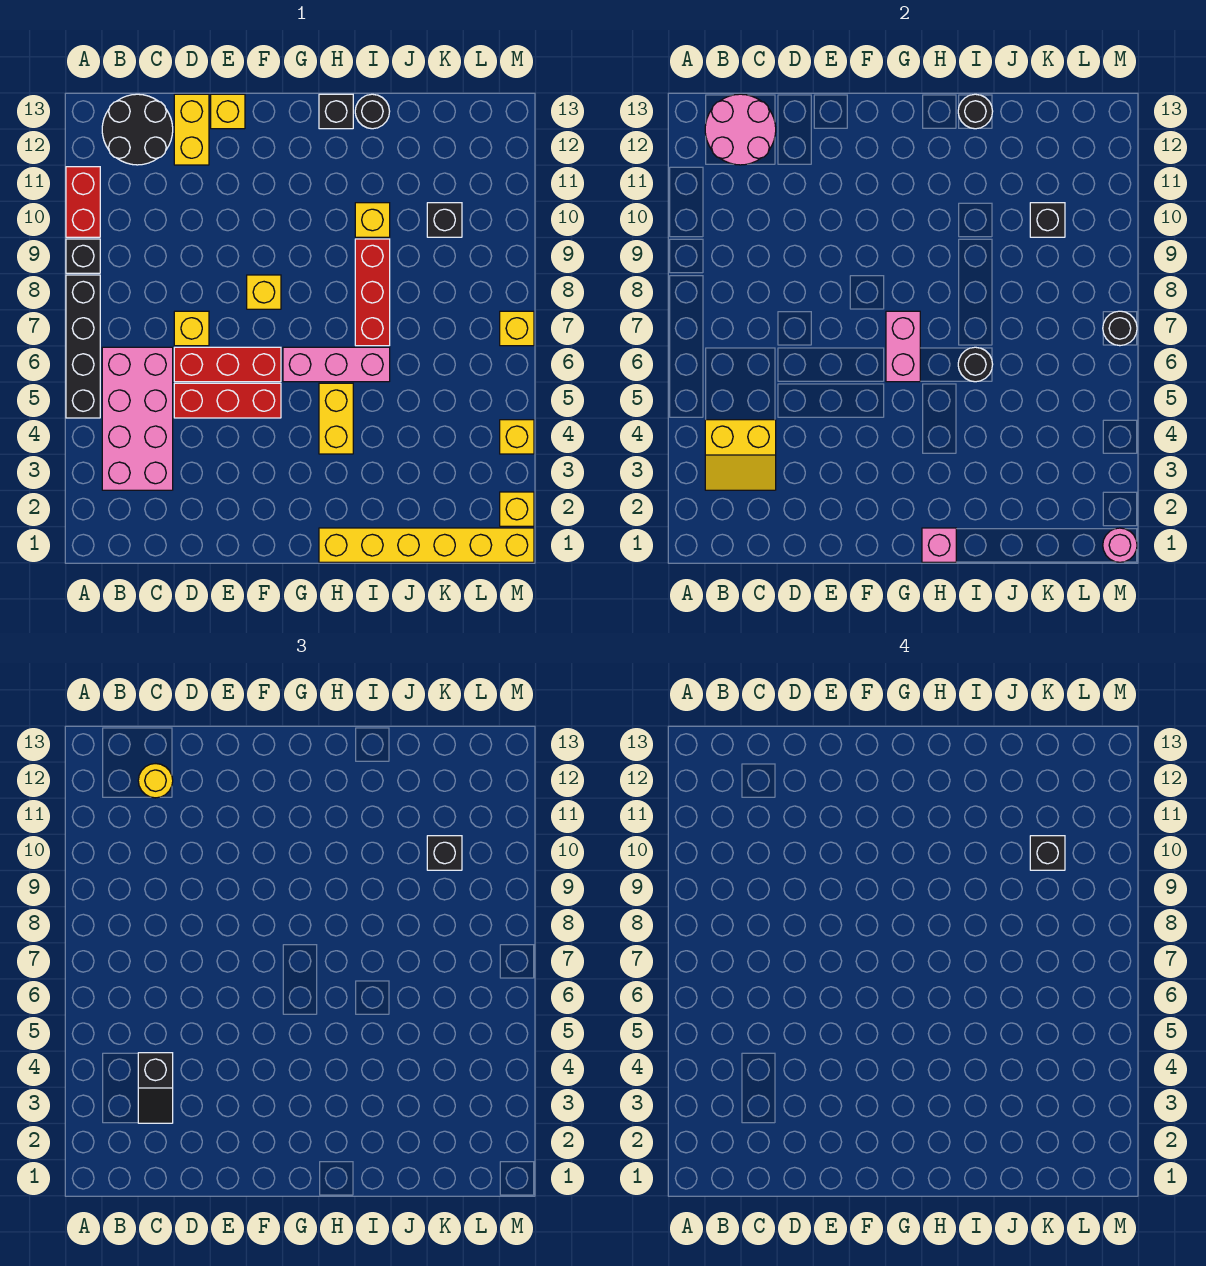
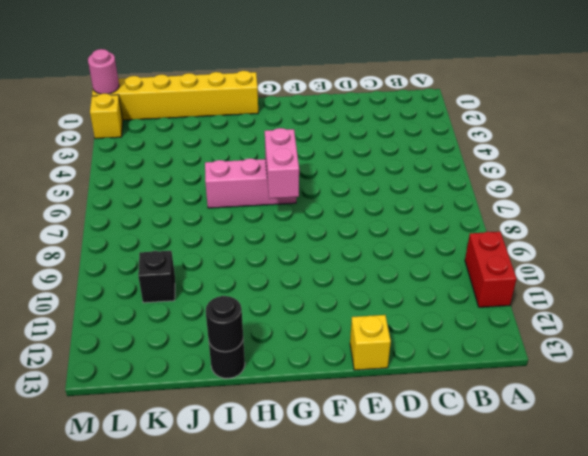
none -> black 1x4 brick [66,275,100,418]
none -> black 1x1 brick [66,239,100,273]
none -> pink 2x4 brick [102,347,173,490]
none -> black 2x2 round brick [102,94,173,165]

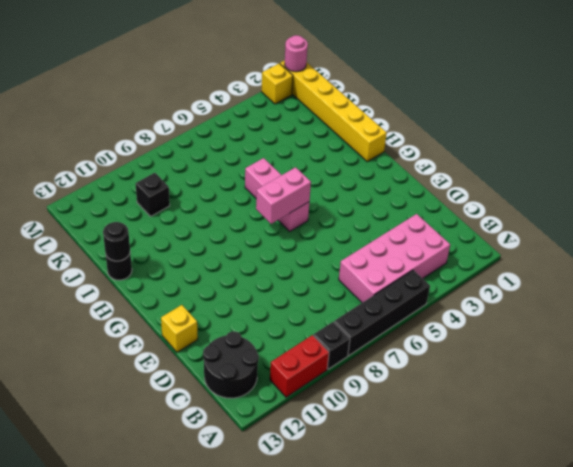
none -> red 1x3 brick [174,383,281,418]
none -> red 1x3 brick [174,347,281,382]
none -> yellow 1x1 brick [174,311,209,346]
none -> yellow 1x2 brick [174,94,209,165]

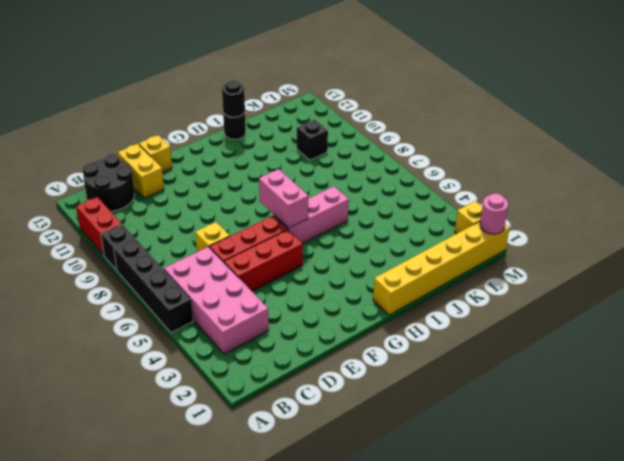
none -> yellow 1x1 brick [247,275,281,309]
none -> yellow 1x2 brick [319,383,353,454]
none -> black 1x1 brick [319,94,353,129]
none -> red 1x3 brick [355,239,390,346]

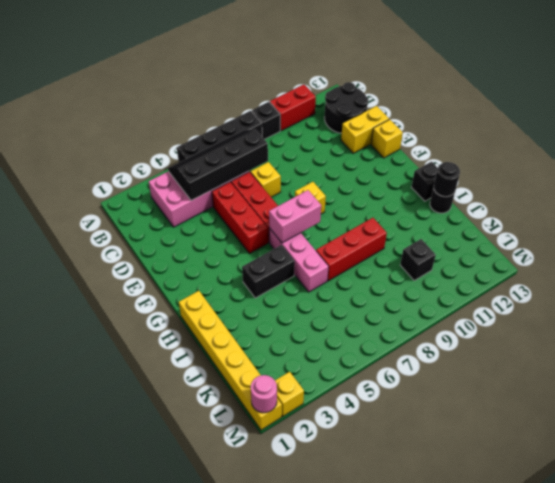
black 2x4 slope [168,129,268,201] -> yellow 2x2 slope [705,420,776,490]
black 1x2 brick [242,245,295,298] -> yellow 1x2 brick [319,383,353,454]
none -> yellow 1x1 brick [355,203,390,237]
none -> yellow 1x1 brick [500,420,534,454]
none -> yellow 1x1 brick [500,311,534,346]
none -> pink 2x2 round brick [705,94,776,165]

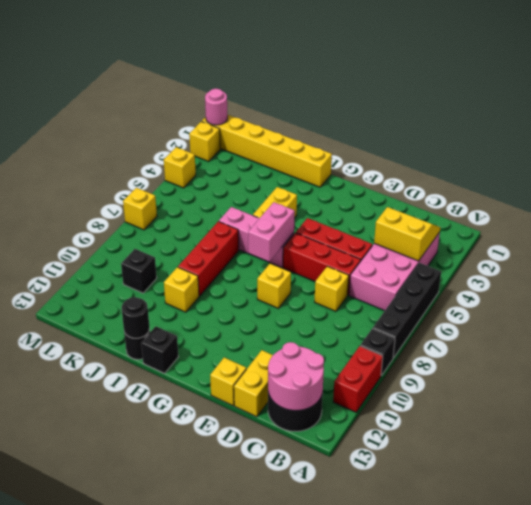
none -> pink 1x1 brick [922,528,956,562]
none -> black 1x1 round brick [958,347,993,382]
none -> black 1x1 brick [1030,203,1065,237]
none -> black 1x1 round brick [1103,311,1137,346]

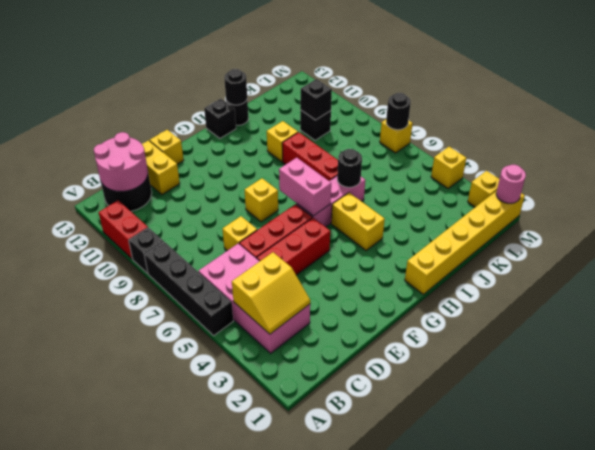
none -> pink 1x1 brick [922,528,956,562]
none -> black 1x2 slope [138,1053,173,1123]
none -> yellow 1x1 round brick [138,764,173,798]
none -> black 1x1 brick [427,836,462,870]

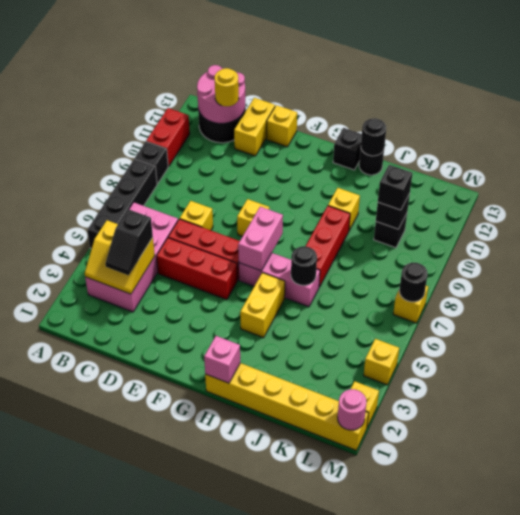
none -> black 1x1 brick [1030,836,1065,870]

